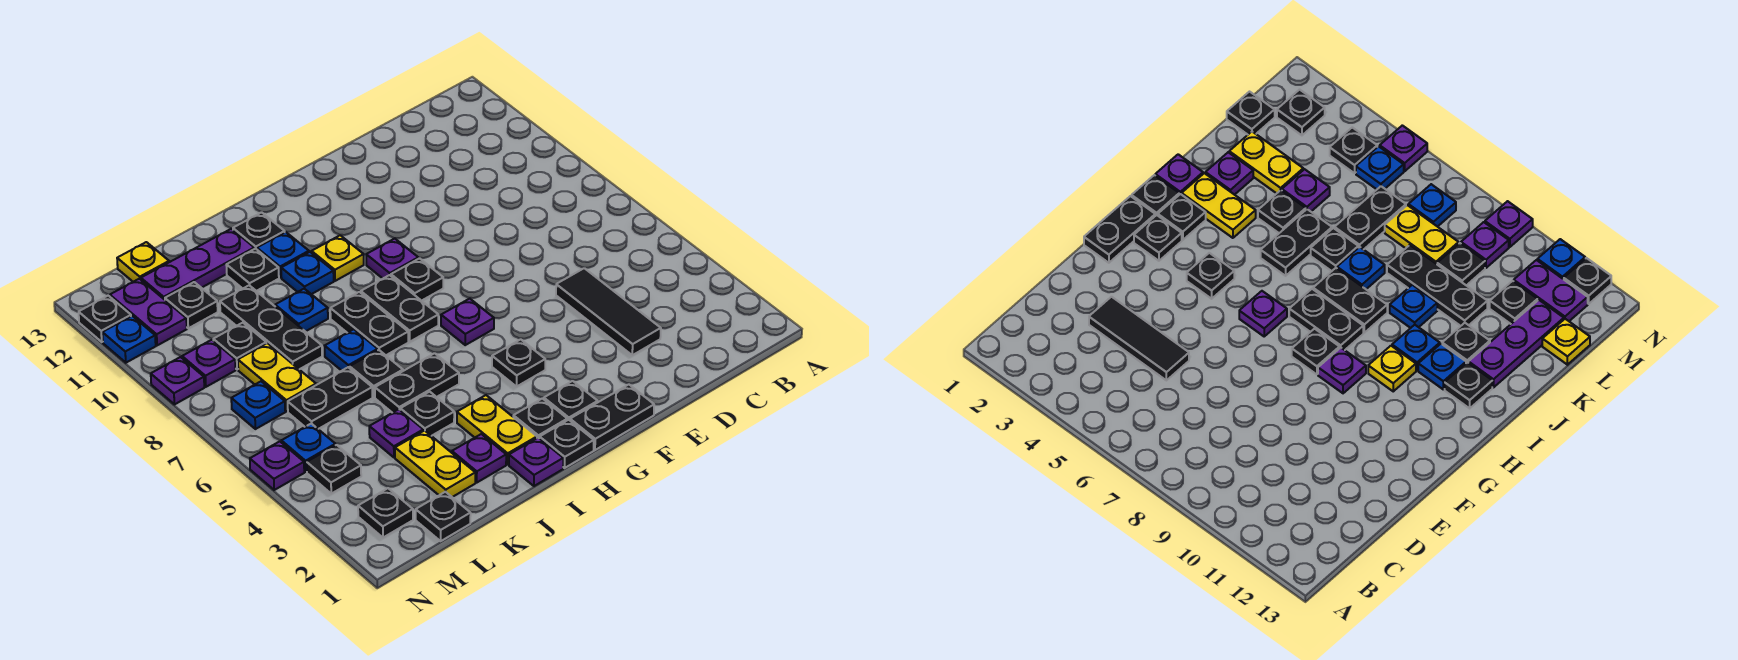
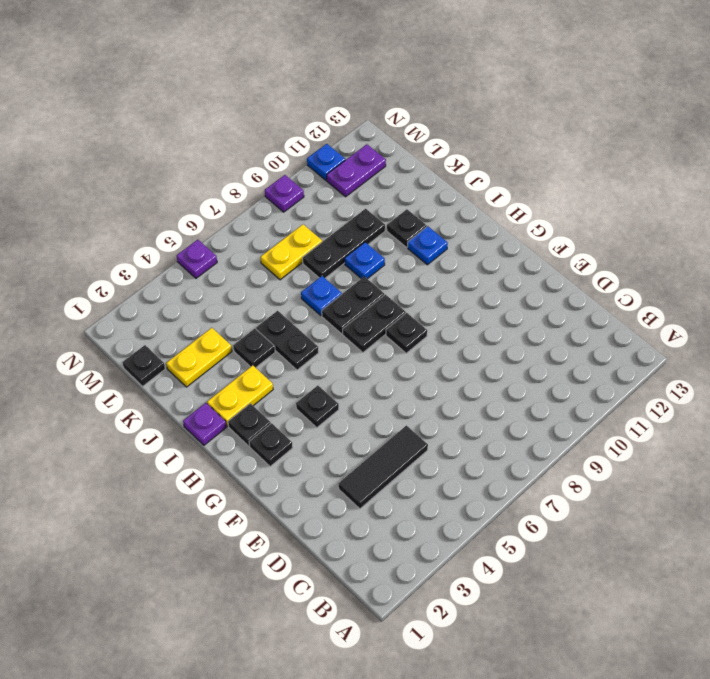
none -> black 1x2 plate [570,385,654,450]
none -> purple 1x1 plate [441,299,494,345]
none -> purple 1x1 plate [366,239,418,278]
none -> black 1x1 plate [540,420,594,468]

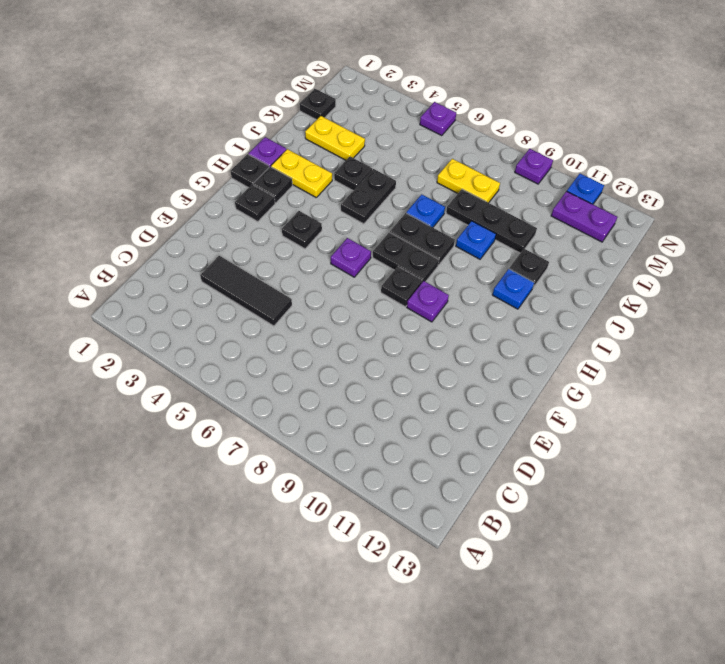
none -> black 1x2 plate [570,385,654,450]
none -> yellow 1x1 plate [312,235,364,281]
none -> blue 1x1 plate [281,252,334,294]
none -> black 1x1 plate [233,212,285,249]

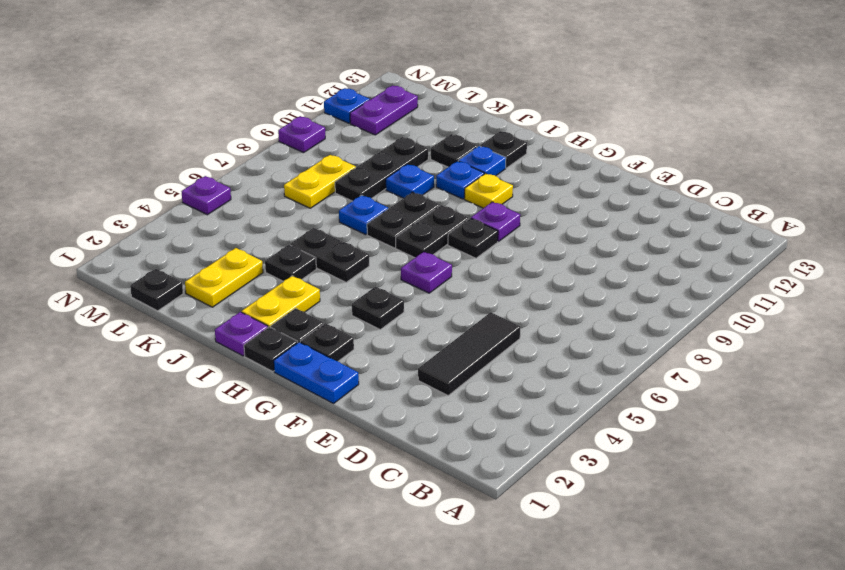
blue 1x2 plate [274,342,359,403] -> black 1x2 plate [570,385,654,450]
none -> purple 1x1 plate [452,434,506,482]
none -> black 1x1 plate [350,350,403,397]
none -> purple 1x3 plate [141,229,254,300]
none -> purple 1x1 plate [369,409,423,457]

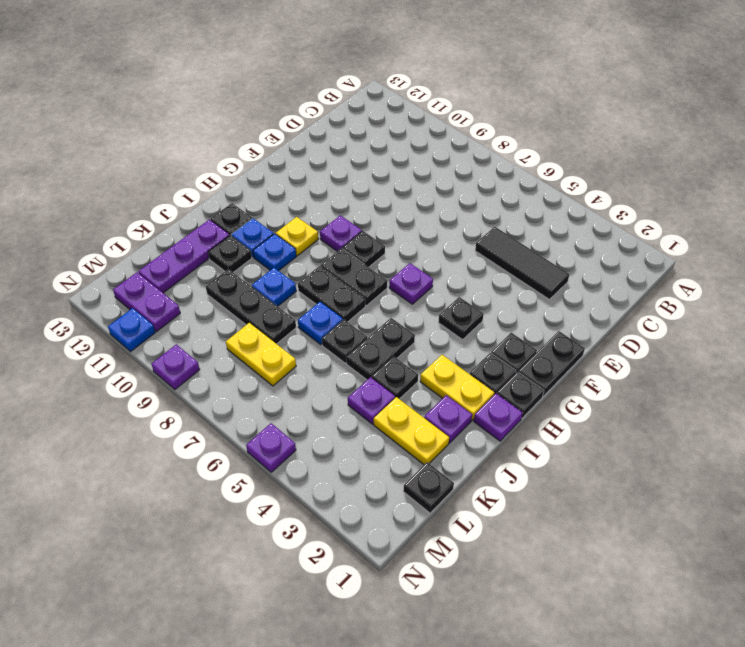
none -> black 1x2 plate [288,367,372,429]
none -> black 1x1 plate [213,323,266,369]
none -> black 1x1 plate [165,282,218,328]
none -> yellow 1x1 plate [117,242,169,282]

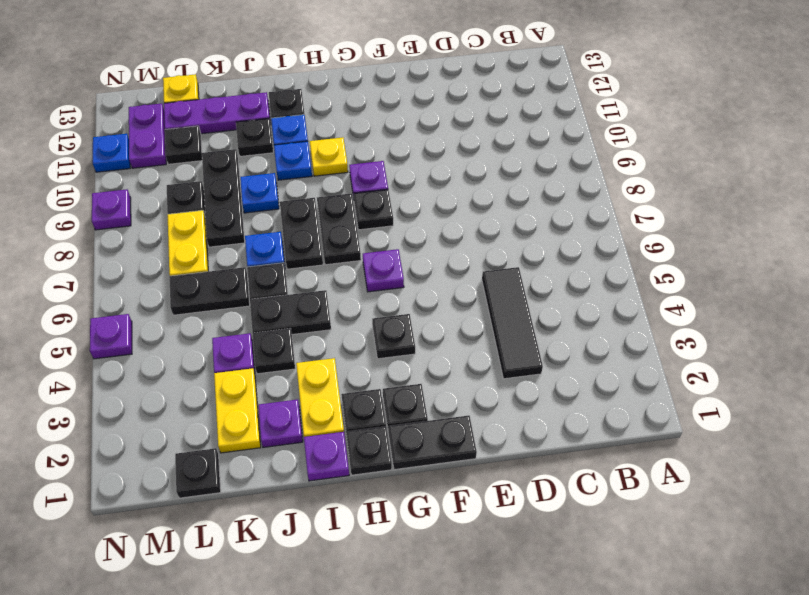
none -> black 1x1 plate [358,488,413,538]
none -> black 1x1 plate [307,445,361,494]
none -> blue 1x1 plate [281,423,335,472]
none -> blue 1x1 plate [231,381,285,429]

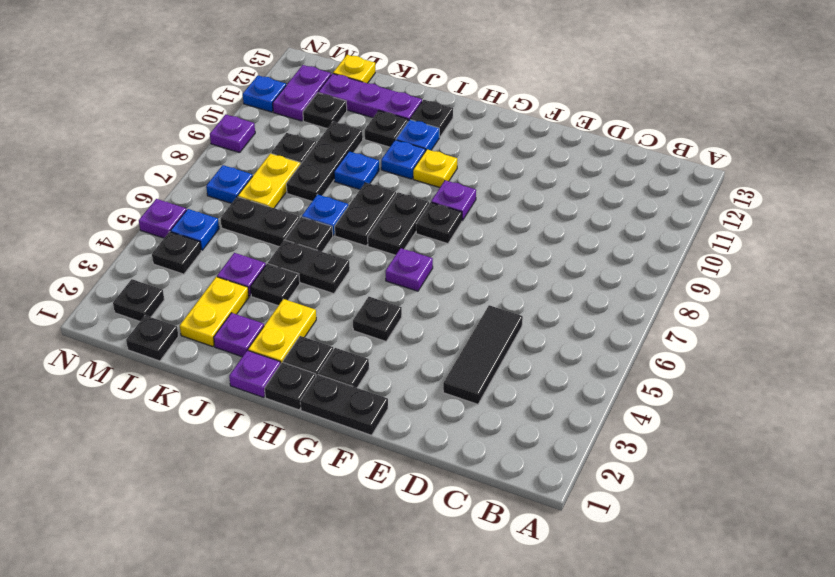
none -> purple 1x1 plate [182,340,236,387]
none -> black 1x1 plate [79,296,131,342]

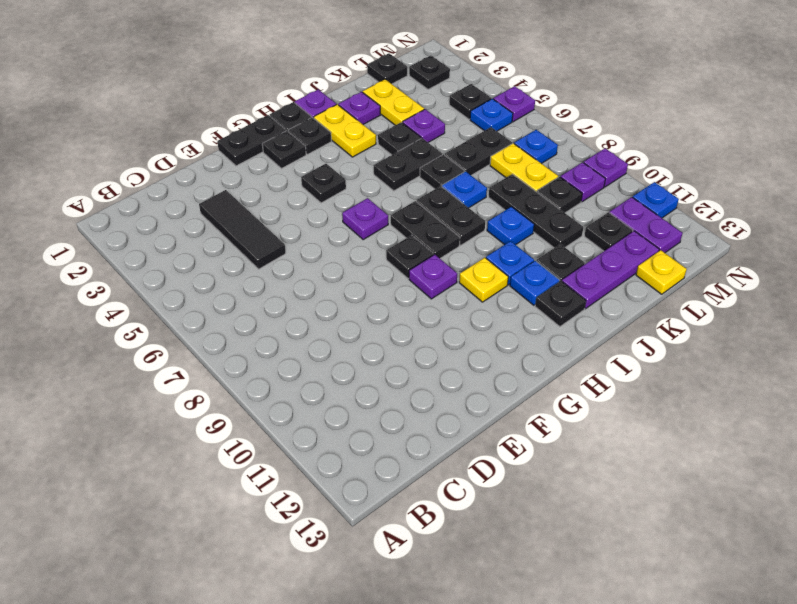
none -> black 1x1 plate [79,296,131,342]

